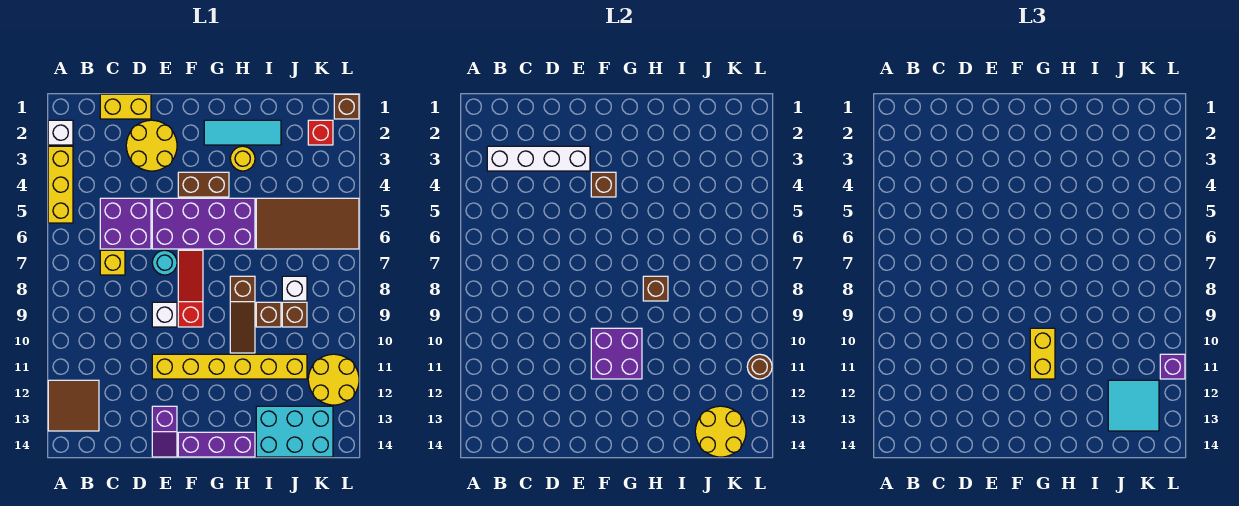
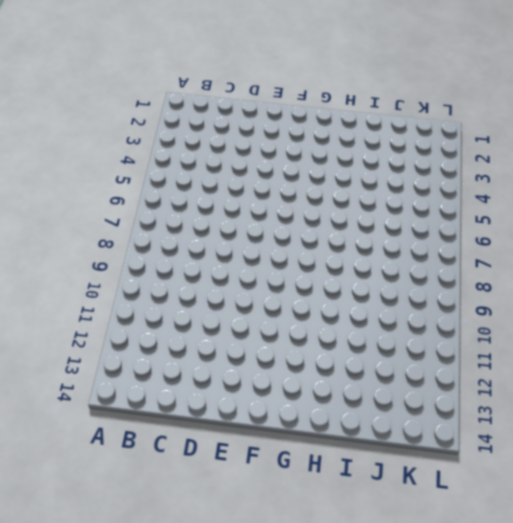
none -> white 1x1 brick [48,120,73,145]
none -> yellow 1x3 brick [48,146,73,223]
none -> brown 2x2 tile [48,380,99,431]
none -> yellow 1x2 brick [100,94,151,119]

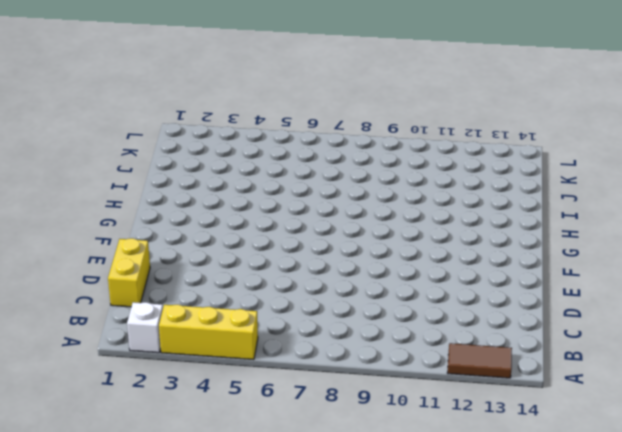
brown 1x2 tile [447,343,512,378] -> brown 2x2 tile [48,380,99,431]
none -> purple 2x2 brick [100,198,151,249]
none -> yellow 1x1 brick [100,250,125,275]
none -> yellow 2x2 round brick [126,120,177,171]
none -> purple 2x4 brick [152,198,255,249]

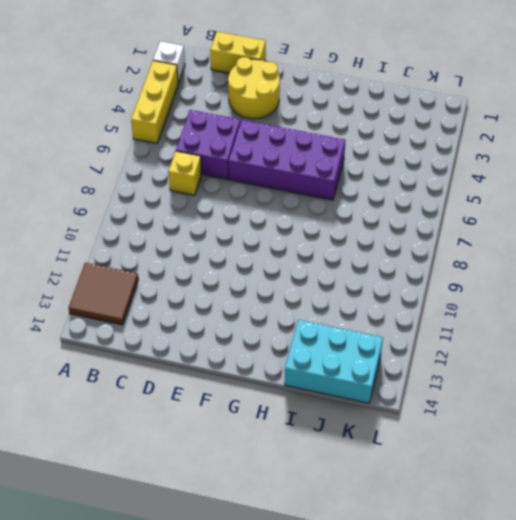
none -> cyan 1x1 round brick [152,250,177,275]
none -> white 1x1 brick [152,302,177,327]
none -> yellow 1x6 brick [152,354,307,379]
none -> purple 1x2 slope [152,406,177,457]

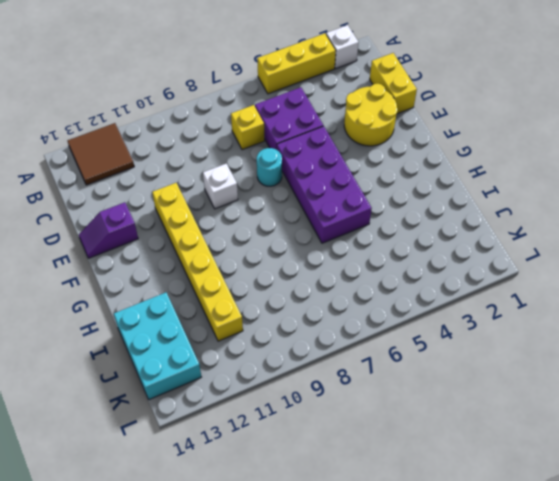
none -> brown 1x2 brick [178,172,229,197]
none -> red 1x3 slope [178,250,203,327]
none -> purple 1x3 brick [178,432,255,457]
none -> cyan 1x3 tile [204,120,281,145]

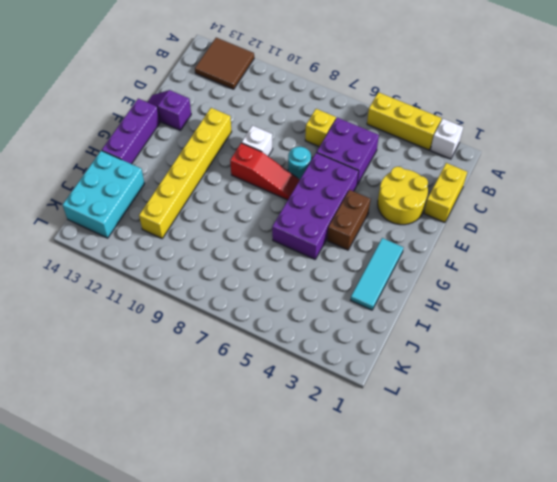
none -> yellow 1x1 round brick [230,146,255,171]
none -> brown 1x3 slope [230,276,255,353]
none -> brown 2x4 tile [256,198,359,249]
none -> brown 1x1 brick [256,302,281,327]

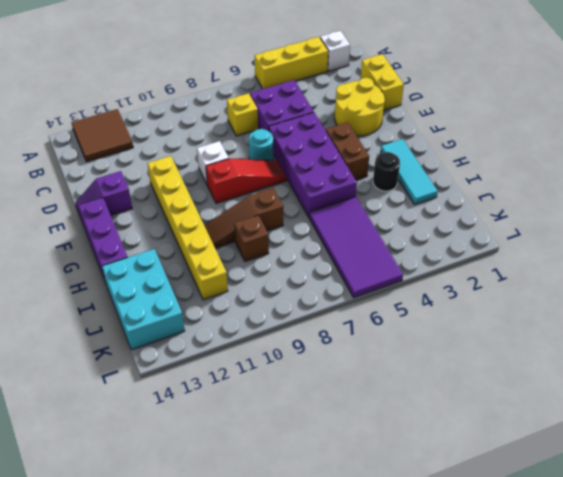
black 1x1 round brick [373,152,400,191] -> yellow 1x1 round brick [230,146,255,171]
purple 2x4 tile [309,197,403,297] -> brown 2x4 tile [256,198,359,249]
none -> white 1x1 brick [282,276,307,301]
none -> brown 1x1 brick [282,302,307,327]
none -> red 1x1 brick [308,120,333,145]
none -> yellow 2x2 round brick [308,354,359,405]

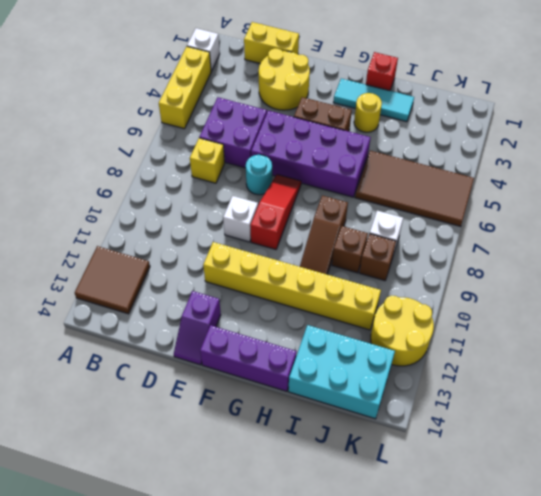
red 1x1 brick [366,52,398,91] -> red 1x1 brick moved to [308,120,333,145]
none -> brown 1x1 brick [334,94,359,119]
none -> white 1x4 brick [487,146,590,171]
none -> brown 1x1 brick [591,172,616,197]
none -> purple 2x2 brick [591,328,642,379]

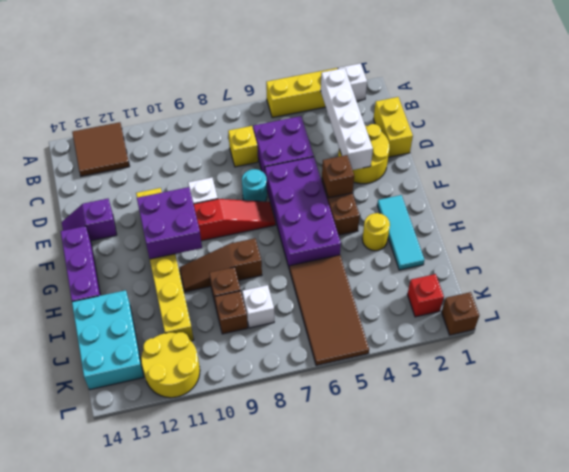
none -> brown 1x1 brick [643,276,668,301]
none -> yellow 2x2 round brick [695,406,746,457]
none -> brown 1x1 round brick [747,354,772,379]
none -> yellow 1x2 brick [1030,328,1055,379]

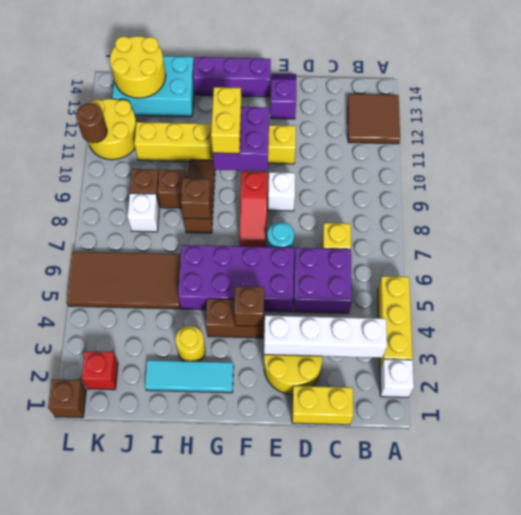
none -> cyan 2x2 tile [1108,380,1159,431]
none -> purple 1x1 brick [1160,354,1185,379]

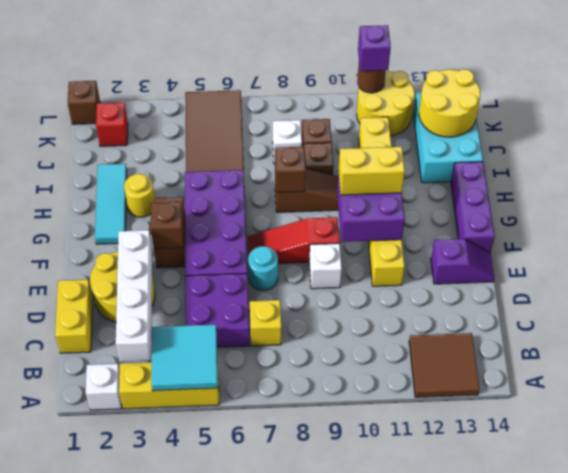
cyan 2x2 tile [151,325,218,391] -> cyan 2x2 tile moved to [1108,380,1159,431]

